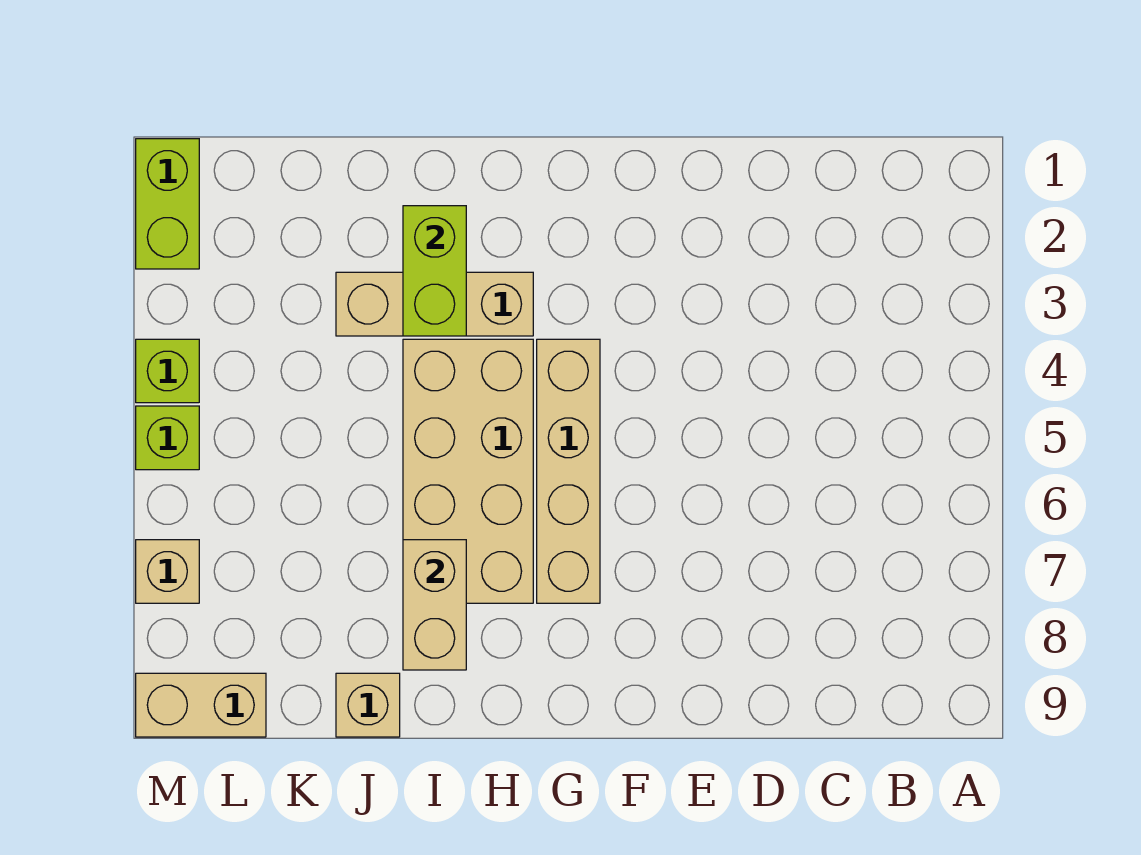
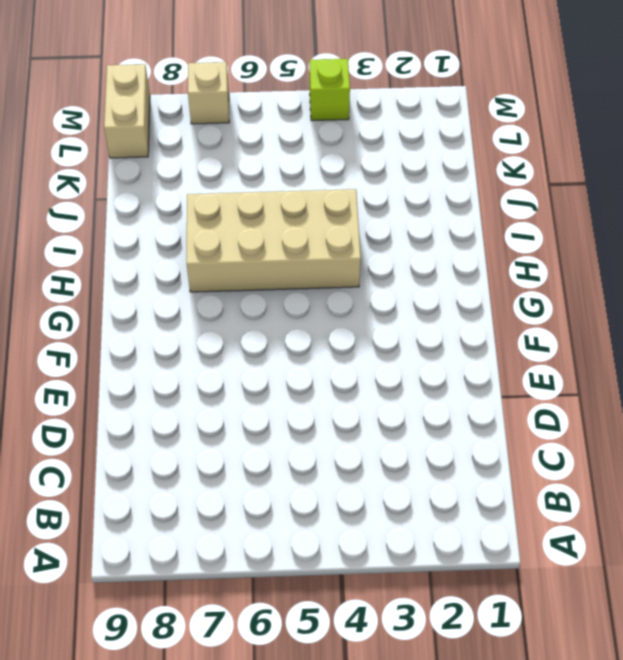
none -> tan 1x4 brick [537,339,600,603]
none -> tan 1x3 brick [336,272,533,336]

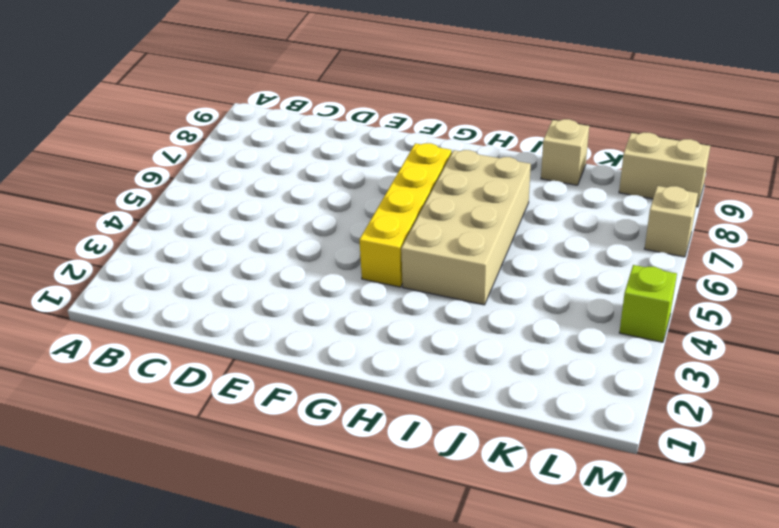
yellow 1x4 brick [360,143,452,287] -> tan 1x4 brick [537,339,600,603]
none -> tan 1x3 brick [336,272,533,336]
none -> lime 1x2 brick [136,139,199,269]

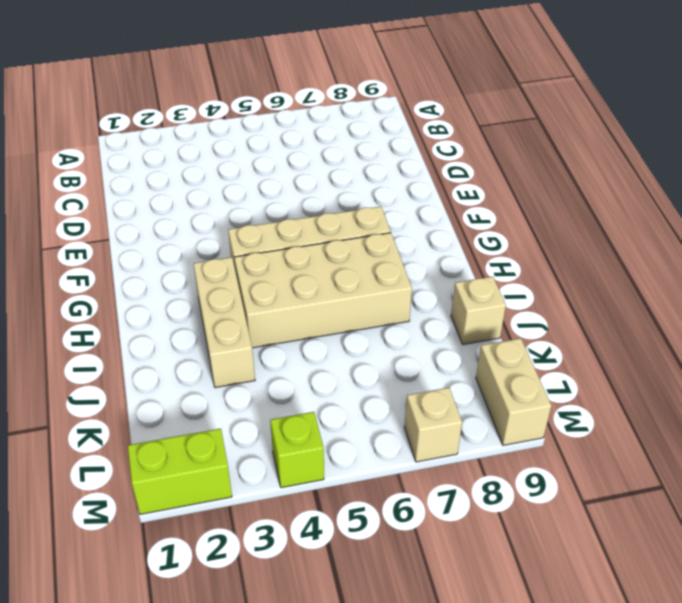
none -> lime 1x1 brick [136,406,199,470]
none -> lime 1x2 brick [403,206,466,336]

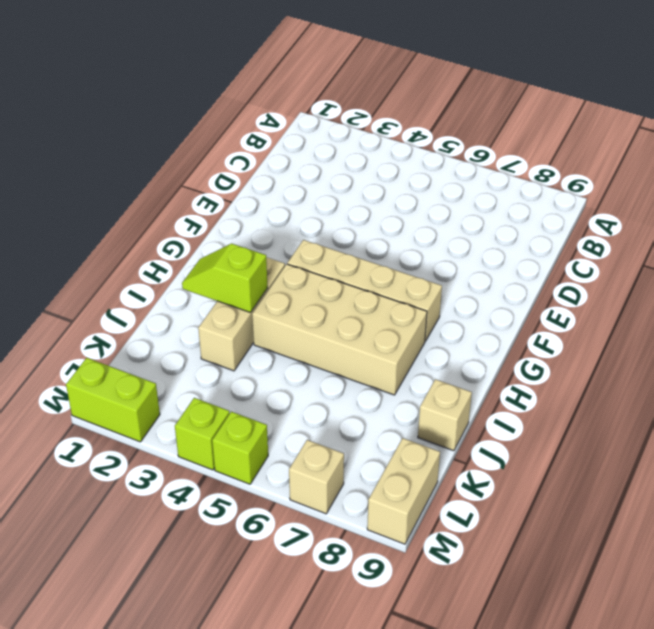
lime 1x2 slope [182,244,268,313] -> lime 1x2 brick [403,206,466,336]
none -> tan 1x2 brick [403,540,466,670]

